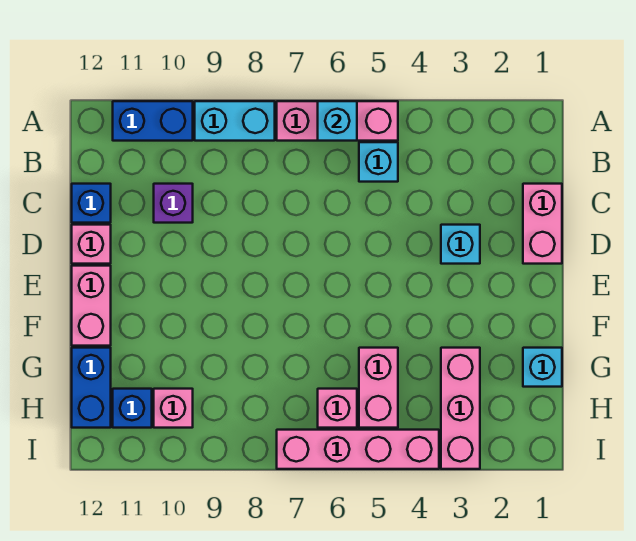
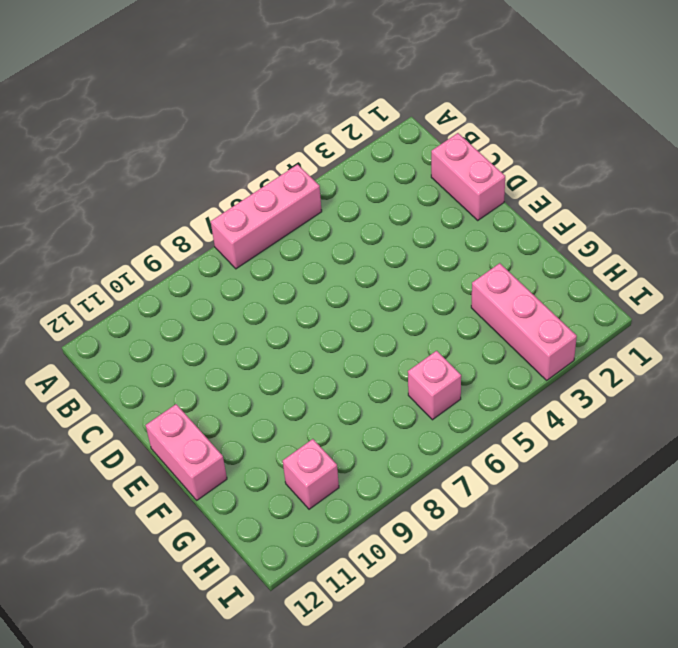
none -> cyan 1x2 brick [195,101,275,141]
none -> blue 1x2 brick [113,101,193,141]
none -> cyan 1x1 brick [359,142,398,182]

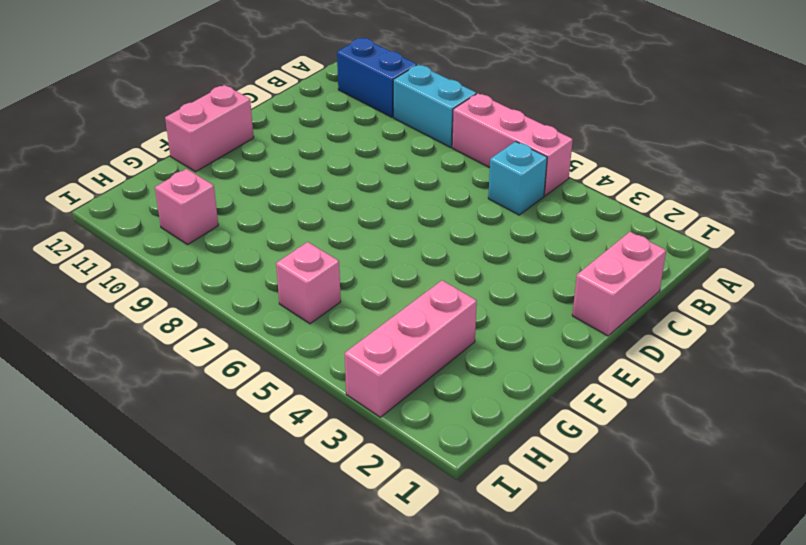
none -> purple 1x1 brick [154,184,193,223]
none -> blue 1x1 brick [72,184,111,223]
none -> cyan 1x1 brick [441,225,480,264]

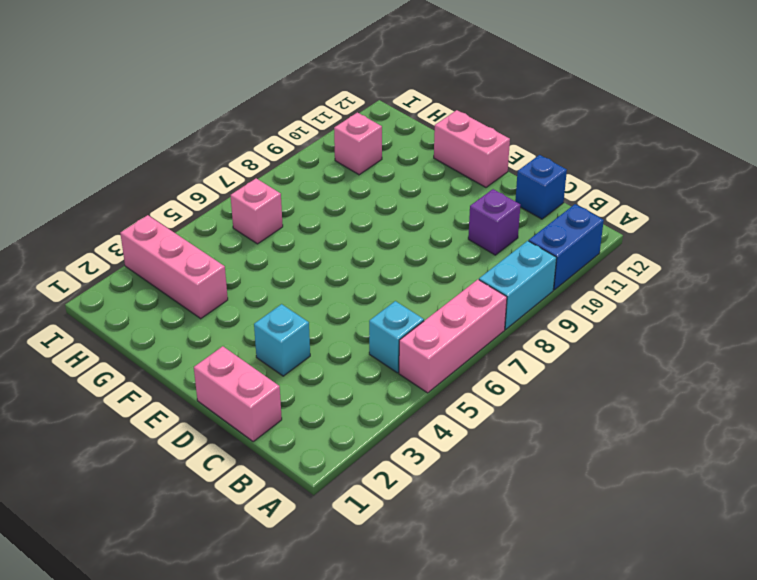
none -> pink 1x1 brick [72,225,111,264]
none -> cyan 1x1 brick [523,348,562,387]
none -> pink 1x2 brick [359,348,398,428]

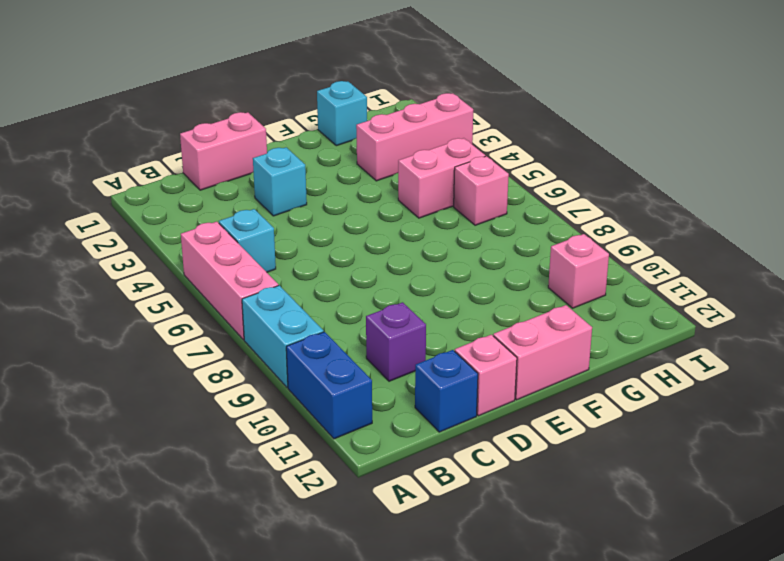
none -> blue 1x2 brick [72,348,111,428]
none -> blue 1x1 brick [113,389,152,428]
none -> pink 1x4 brick [277,430,439,469]

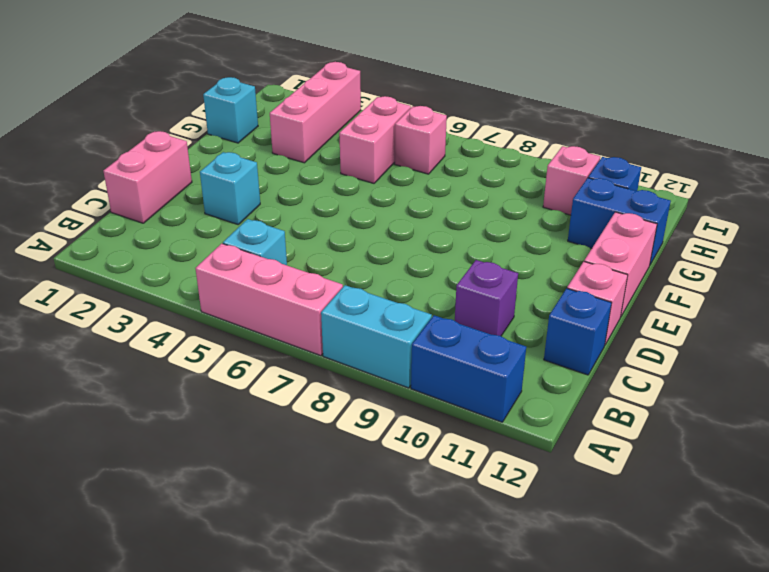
blue 1x2 brick [568,178,671,265] -> blue 1x2 brick turned to [72,348,111,428]
none -> pink 1x4 brick [277,430,439,469]
none -> cyan 1x1 brick [318,101,357,141]

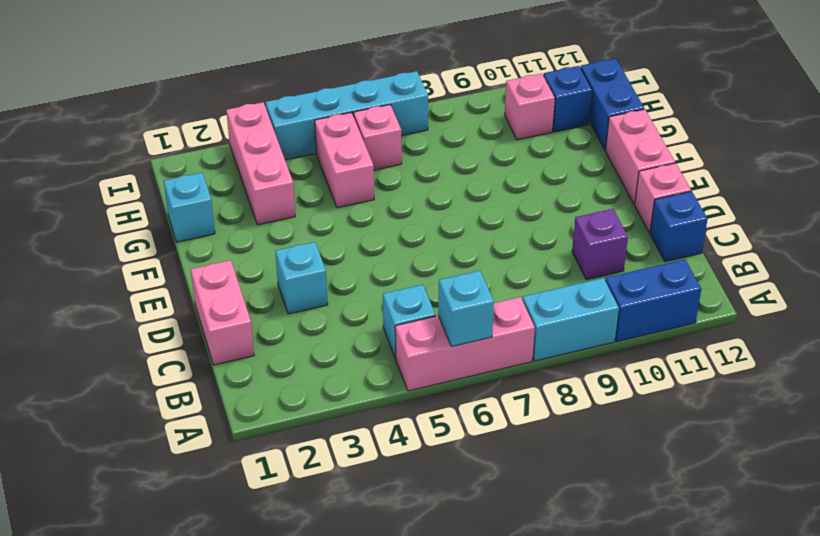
cyan 1x4 brick [266,71,428,160] -> pink 1x4 brick [277,430,439,469]

